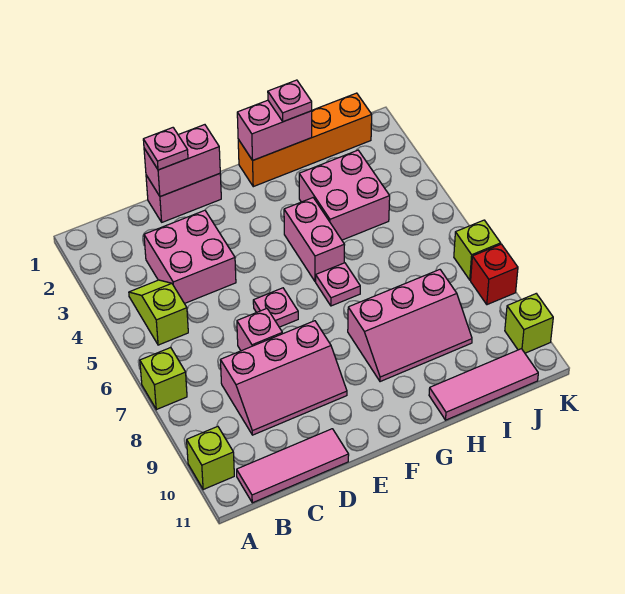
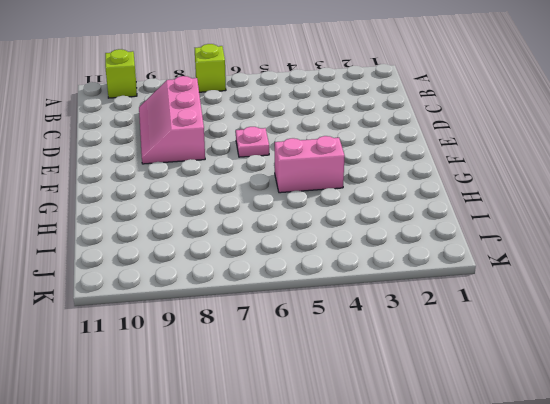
none -> lime 1x2 slope [129,280,188,345]
none -> pink 1x3 tile [237,429,349,503]
none -> pink 2x2 brick [144,210,236,303]

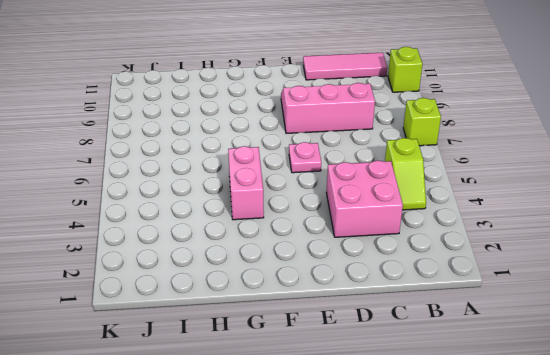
none -> pink 1x2 brick [146,174,221,222]
none -> pink 1x1 brick [237,309,282,351]
none -> orange 1x4 brick [238,93,372,187]

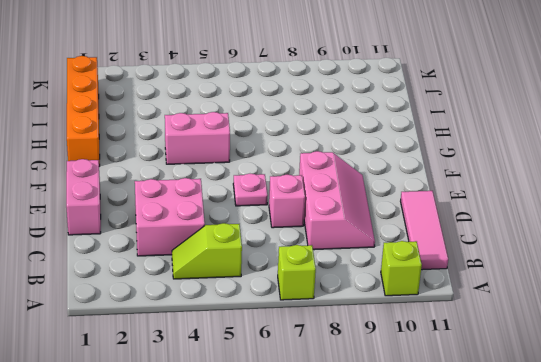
none -> pink 1x1 plate [316,263,360,306]
none -> pink 2x3 slope [348,270,472,382]
none -> pink 2x2 brick [299,150,390,240]

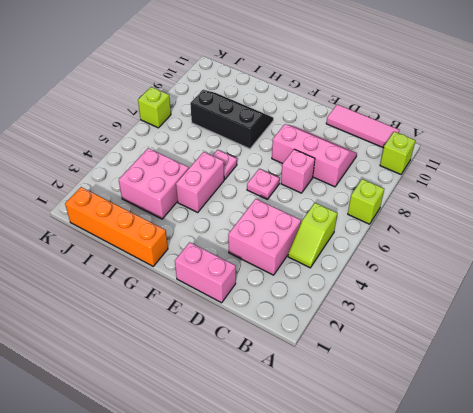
black 2x3 slope [190,90,273,149] -> pink 2x3 slope [348,270,472,382]
none -> pink 1x3 tile [429,349,538,420]
none -> red 1x1 brick [471,244,518,305]
none -> lime 1x1 brick [505,294,553,353]

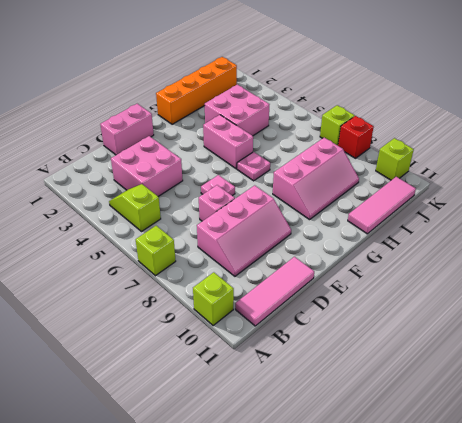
none -> pink 1x2 brick [144,125,220,197]
none -> pink 1x2 brick [237,100,312,160]
none -> pink 1x1 plate [143,128,188,170]

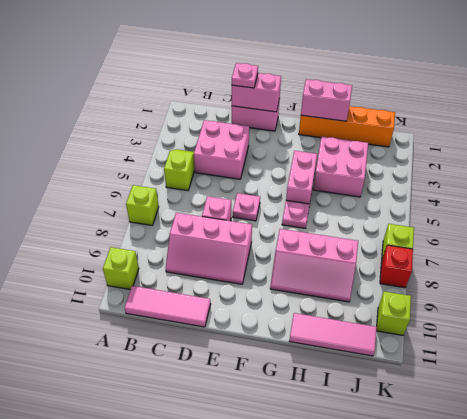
none -> pink 1x1 plate [268,80,312,122]

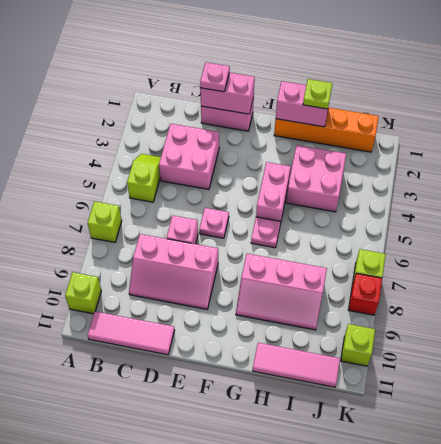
lime 1x1 plate [303,79,332,109] -> pink 1x1 plate [268,80,312,122]

